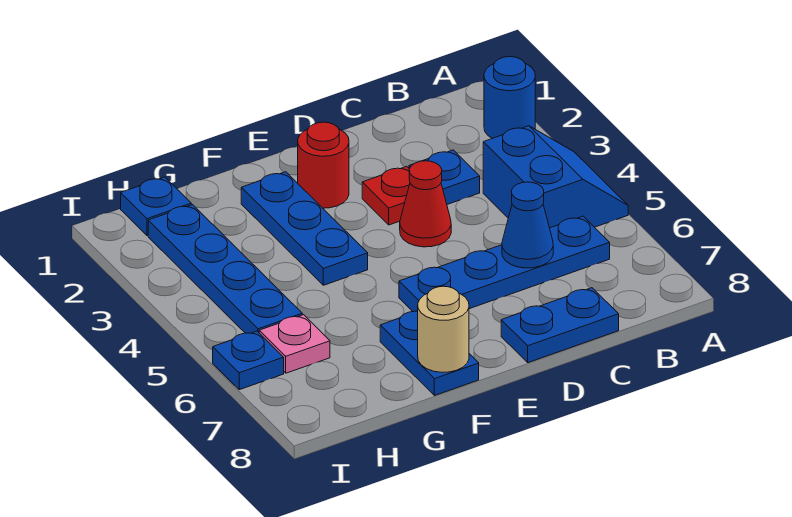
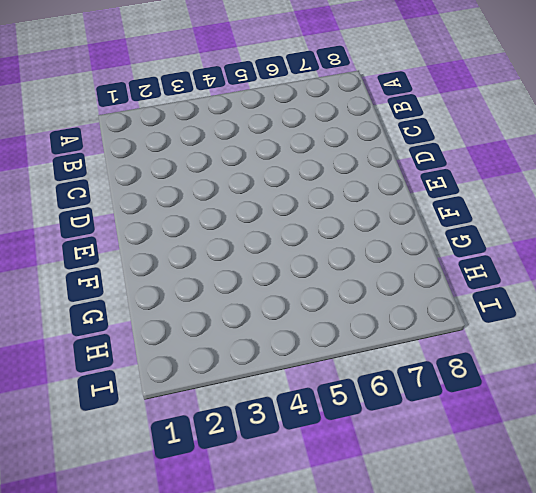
none -> blue 1x1 round brick [484,57,535,138]
none -> blue 2x2 slope [483,126,628,228]
none -> blue 1x4 plate [399,216,610,312]

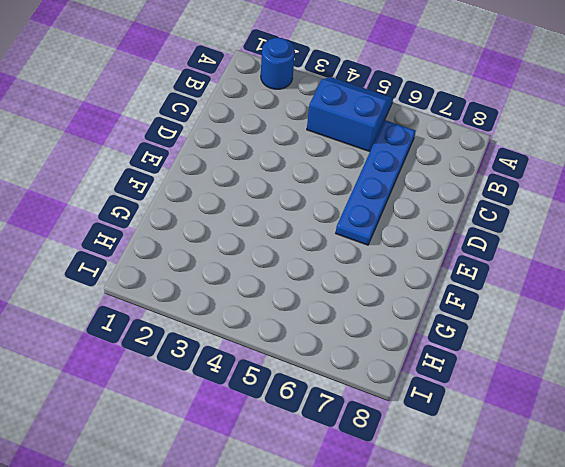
none -> blue 1x1 plate [409,150,480,204]
none -> blue 1x2 plate [501,288,619,363]
none -> red 1x1 plate [362,166,410,225]

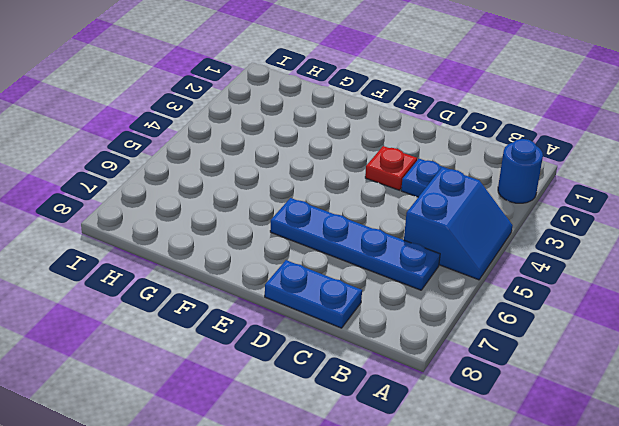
none -> red 1x1 cone [400,161,451,247]
none -> red 1x1 round brick [298,122,349,208]
none -> blue 1x3 plate [241,172,368,285]

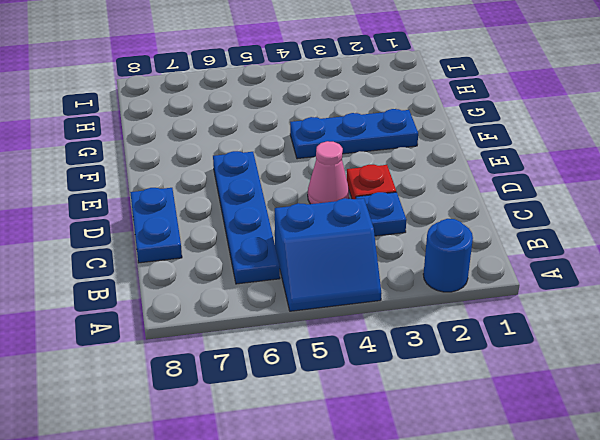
pink 1x1 cone [308,141,349,204] -> red 1x1 cone [400,161,451,247]
none -> red 1x1 round brick [298,122,349,208]
none -> blue 1x2 plate [380,311,479,396]
none -> blue 1x1 plate [121,177,191,236]

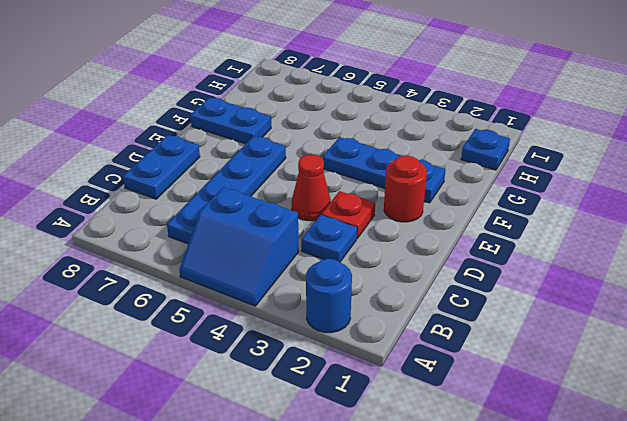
none -> blue 1x4 plate [148,205,302,333]
none -> pink 1x1 plate [259,315,330,373]
none -> blue 1x1 plate [213,331,284,390]

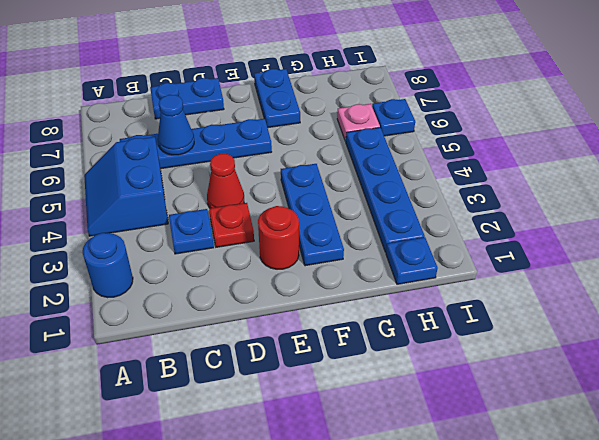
none -> tan 1x1 round brick [418,286,469,372]

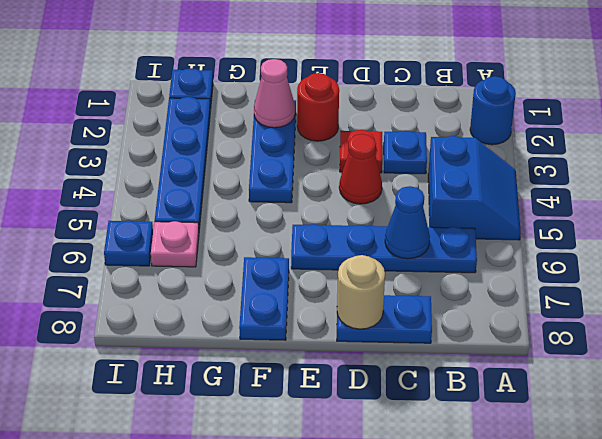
tan 1x1 round brick [337,255,385,329] -> tan 1x1 round brick moved to [418,286,469,372]
pink 1x1 cone [254,59,295,128] -> none

